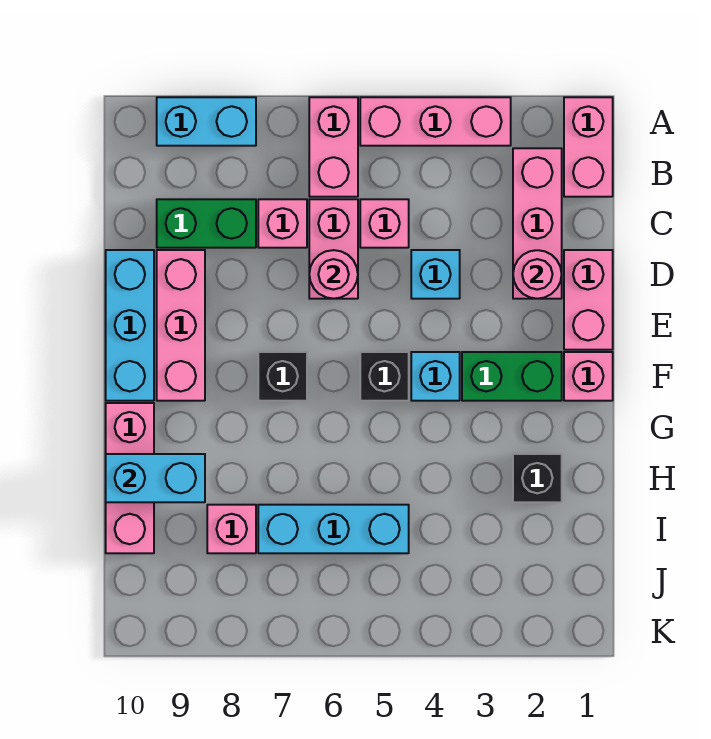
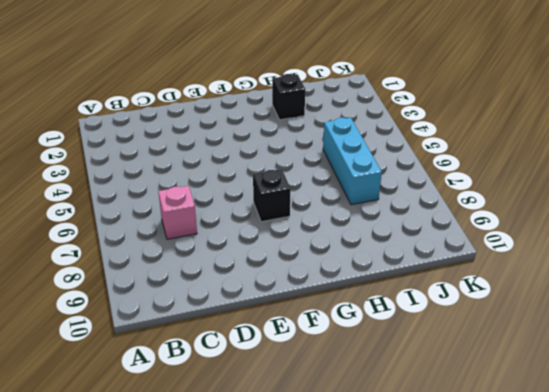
none -> pink 1x2 brick [564,97,613,197]
none -> pink 1x3 brick [360,97,511,146]
none -> pink 1x2 brick [309,97,358,197]

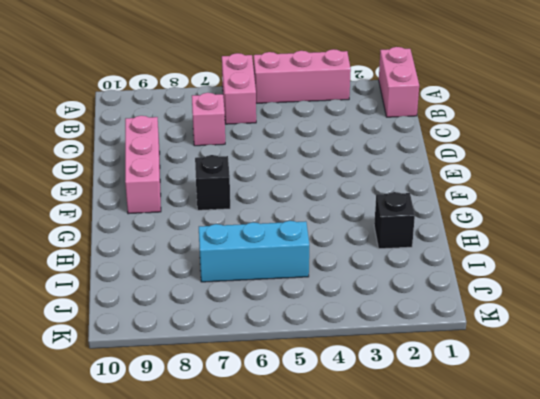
none -> cyan 1x2 brick [157,97,256,146]
none -> pink 1x3 brick [513,148,562,299]
none -> pink 1x1 brick [360,199,409,248]

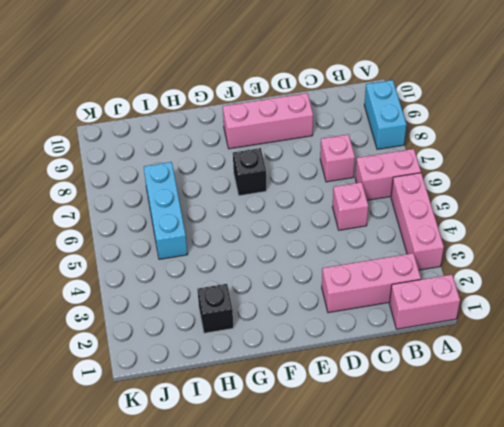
none -> pink 1x2 brick [309,199,358,299]
none -> green 1x2 brick [157,199,256,248]
none -> pink 1x2 brick [564,250,613,350]

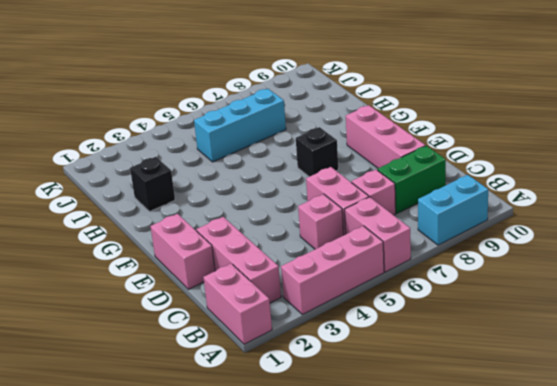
none -> cyan 1x1 brick [411,250,460,299]
none -> cyan 1x3 brick [106,250,154,401]
none -> pink 1x1 brick [564,352,613,401]

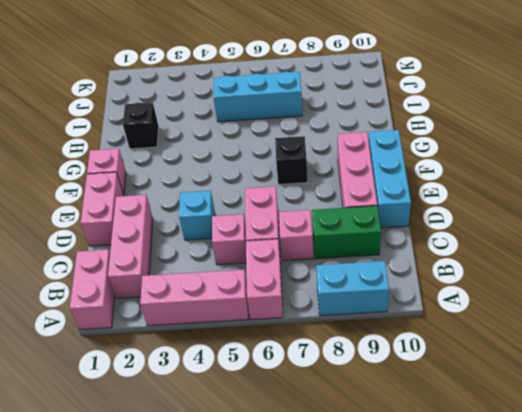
none -> green 1x2 brick [462,352,562,401]
none -> cyan 1x1 brick [411,352,460,401]
none -> black 1x1 brick [360,352,409,401]

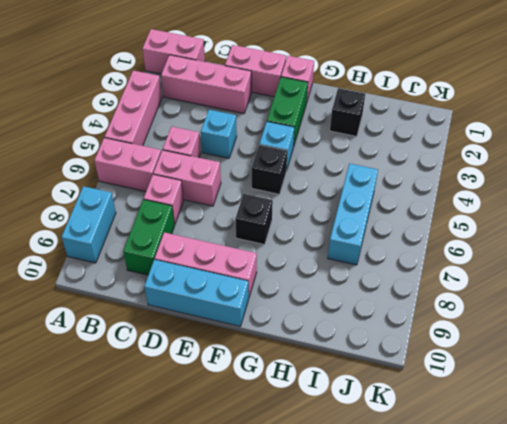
none -> pink 1x3 brick [106,403,154,553]
none -> pink 1x1 brick [207,505,256,553]
none -> pink 1x1 round brick [513,250,562,299]

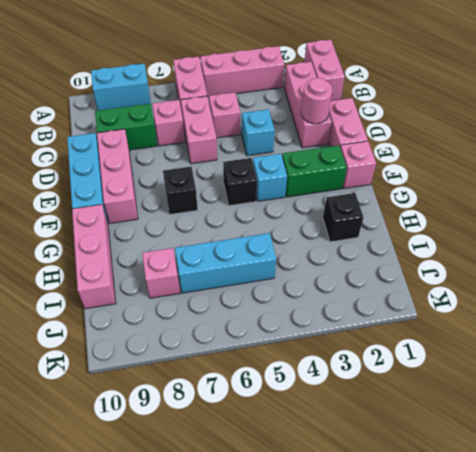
none -> pink 1x1 round brick [309,250,358,299]
none -> cyan 1x2 brick [106,454,205,502]

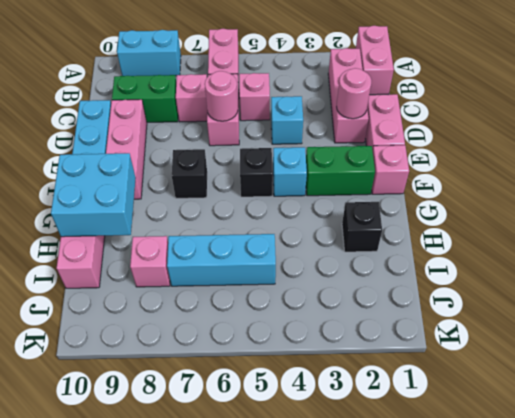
cyan 2x2 brick [51,153,136,237] -> cyan 1x2 brick [106,454,205,502]
none -> pink 1x3 brick [360,97,511,146]

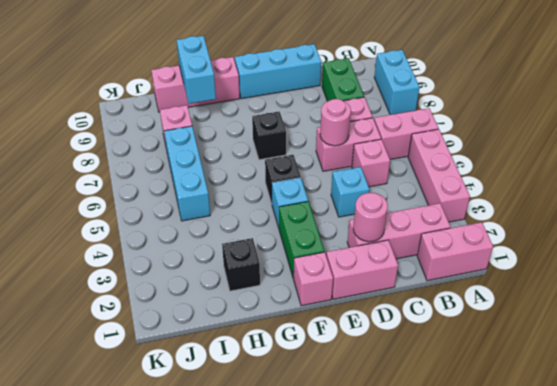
none -> pink 1x3 brick [157,250,205,401]

